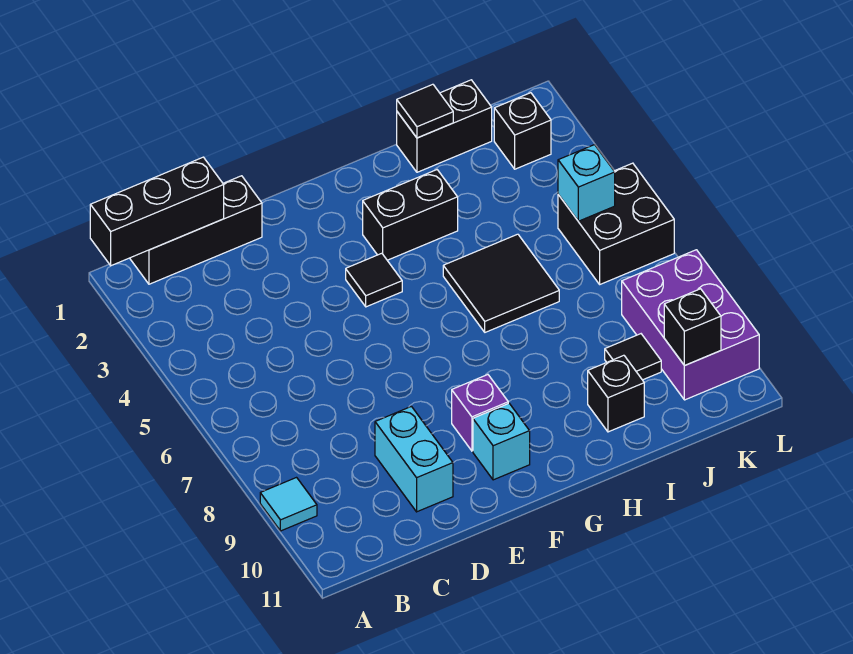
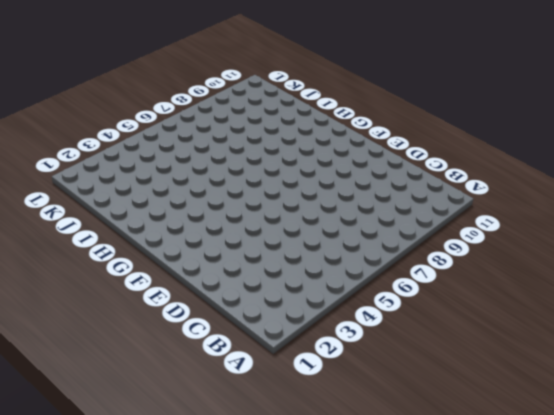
none -> cyan 1x1 tile [260,478,317,531]
none -> black 1x3 brick [130,176,262,284]
none -> cyan 1x2 brick [375,406,453,512]

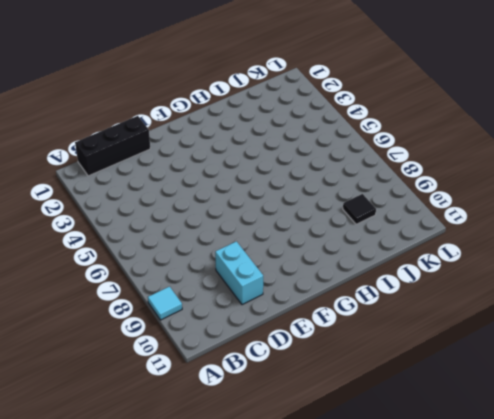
none -> black 1x1 tile [346,253,402,307]
none -> purple 1x1 brick [452,375,508,451]
none -> cyan 1x1 brick [473,403,530,480]

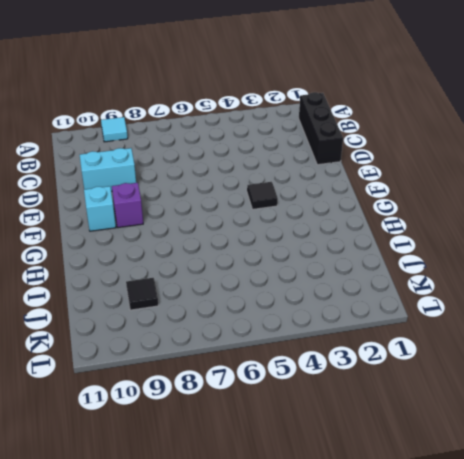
none -> black 1x2 brick [363,170,458,260]
none -> black 2x2 tile [443,234,559,332]
none -> black 1x2 brick [397,80,492,172]

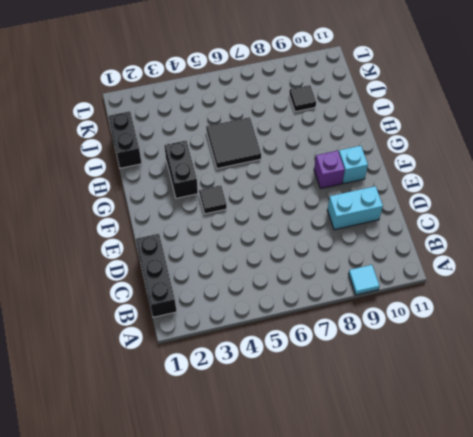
none -> black 1x1 brick [588,355,644,432]
none -> black 1x1 brick [494,93,551,169]
none -> black 2x2 brick [558,163,674,284]

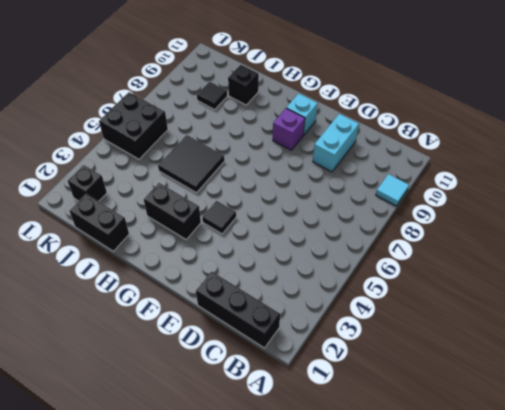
none -> purple 2x3 brick [622,250,759,400]
none -> black 1x3 brick [90,157,224,266]
none -> black 1x1 tile [397,84,453,138]

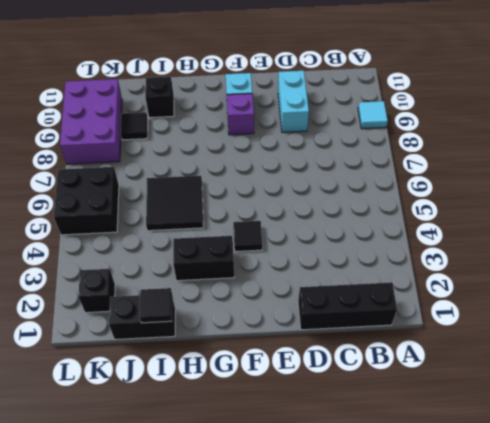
none -> black 1x3 brick [90,157,224,266]
none -> cyan 1x1 brick [558,145,615,221]
none -> black 1x1 brick [664,289,721,366]

